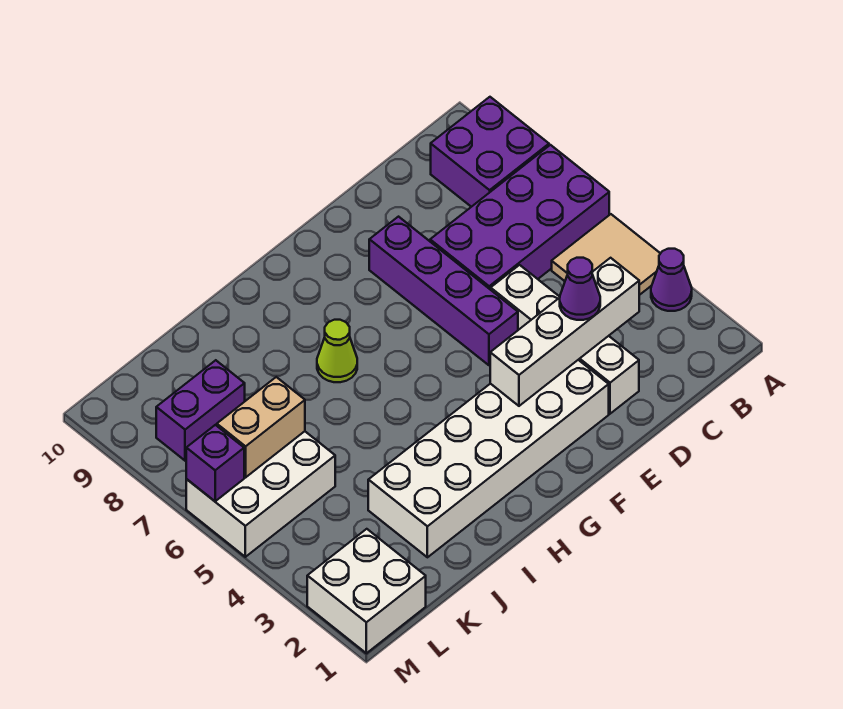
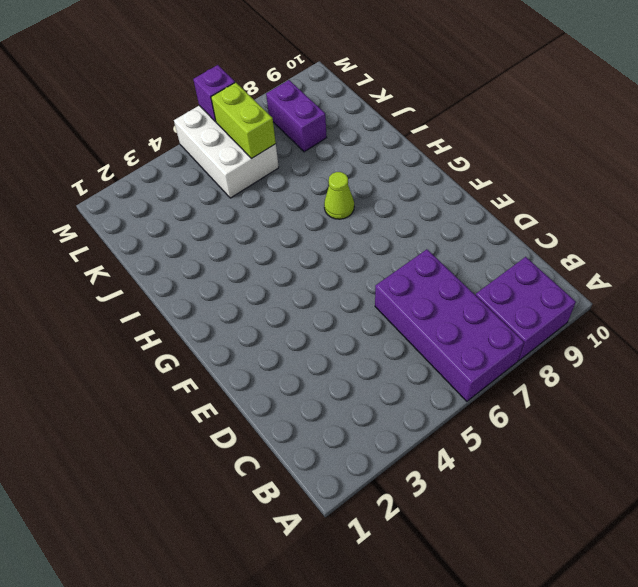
lime 1x2 brick [211,82,276,158] -> tan 1x2 brick [217,377,305,477]
none -> purple 1x1 cone [651,249,692,311]
none -> tan 2x2 tile [552,214,661,295]
none -> white 1x4 brick [491,265,639,414]

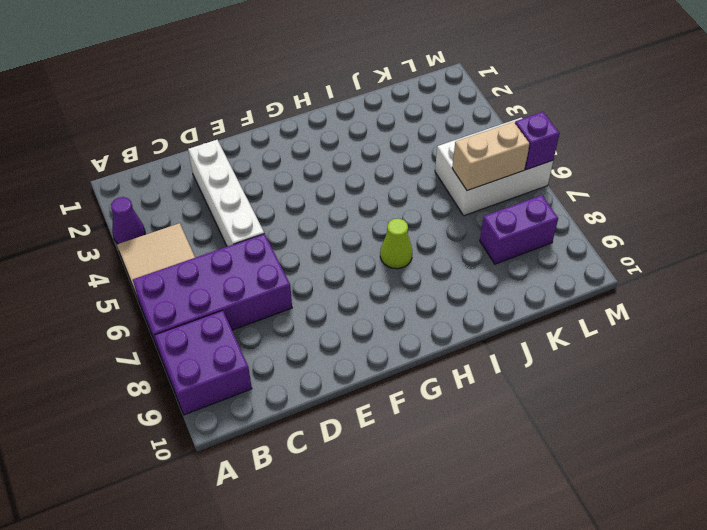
none -> white 2x6 brick [368,360,609,557]
none -> purple 1x4 brick [369,217,518,365]
none -> white 2x2 brick [307,529,426,653]

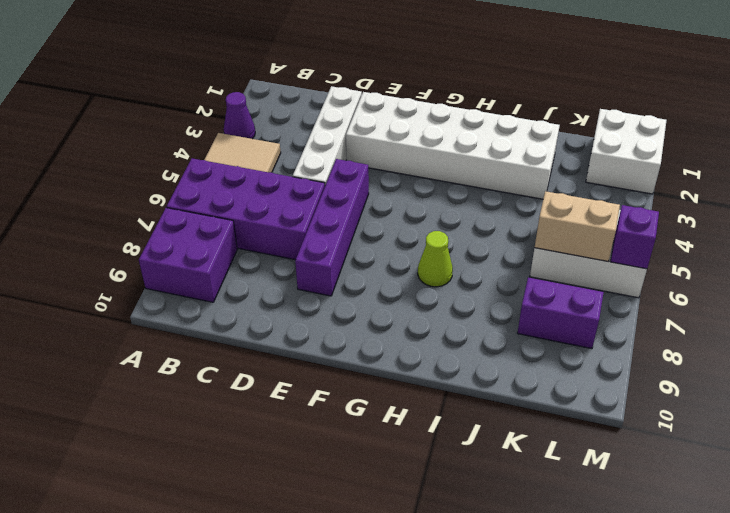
none -> white 1x4 brick [490,258,639,406]
none -> purple 1x1 cone [560,258,600,320]

